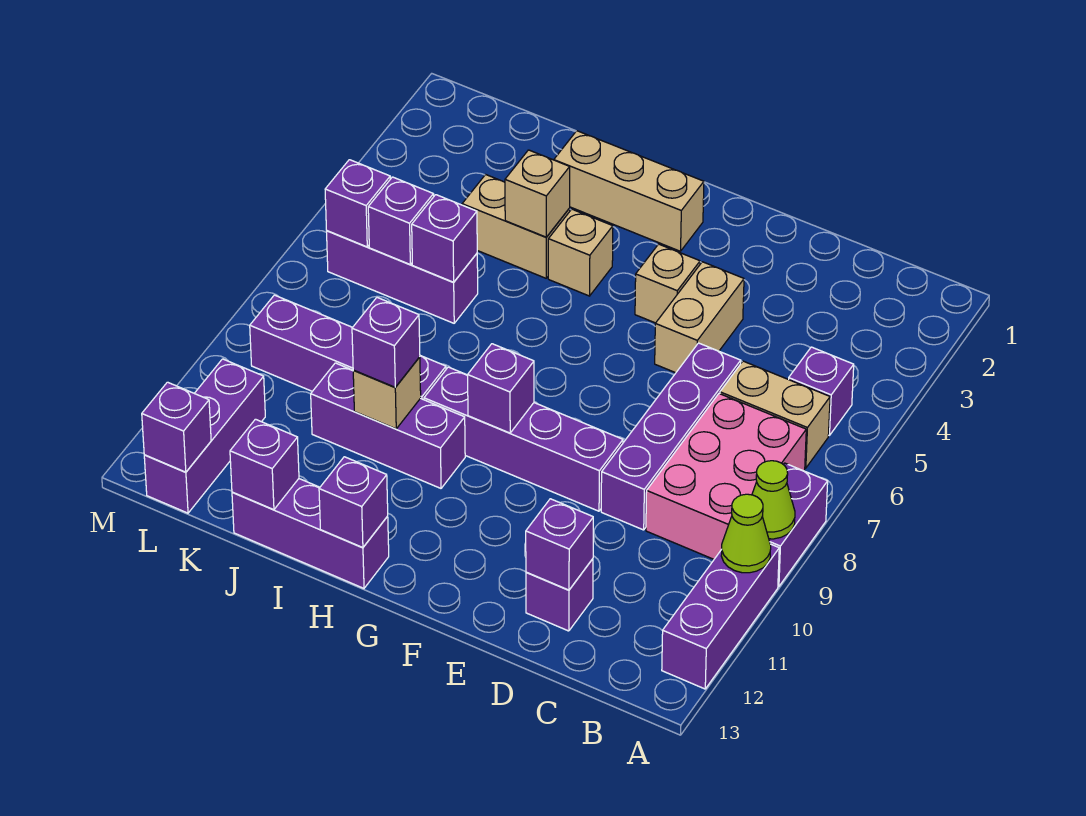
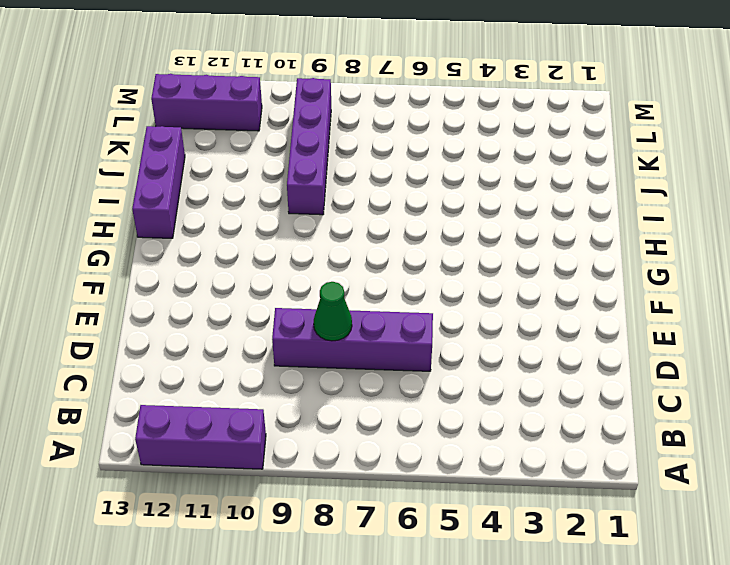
green 1x1 cone [314,282,352,341] -> none
none -> purple 1x2 brick [769,463,828,586]
none -> purple 1x1 brick [789,347,854,436]
none -> tan 1x2 brick [720,361,830,468]
none -> pink 2x3 brick [646,394,806,559]

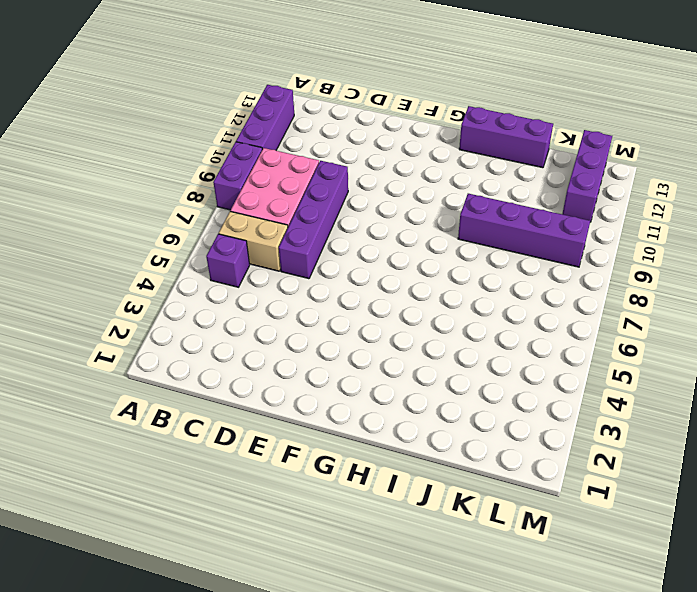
none -> purple 1x1 brick [526,559,593,631]
none -> tan 1x2 brick [655,262,744,373]
none -> purple 1x4 brick [424,367,623,511]
none -> tan 1x1 brick [635,244,700,323]

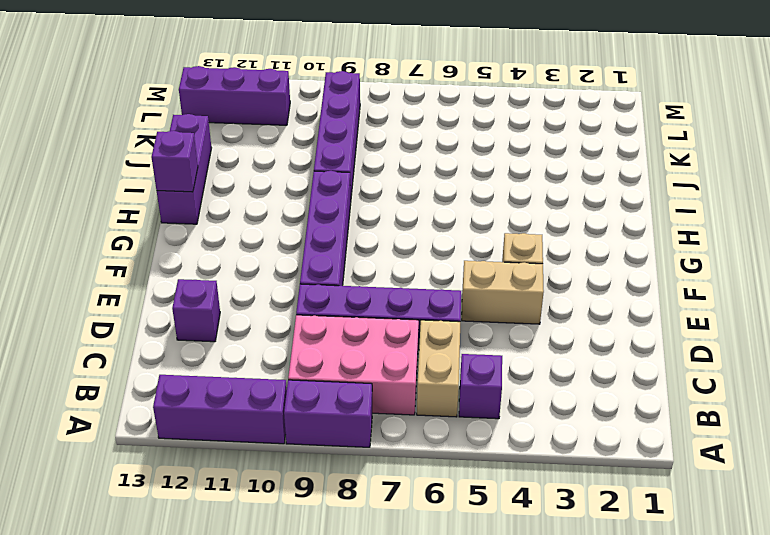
none -> tan 1x3 brick [554,131,704,251]
none -> tan 1x1 brick [548,209,613,296]
none -> purple 1x3 brick [311,363,465,488]
none -> tan 1x2 brick [462,175,570,278]

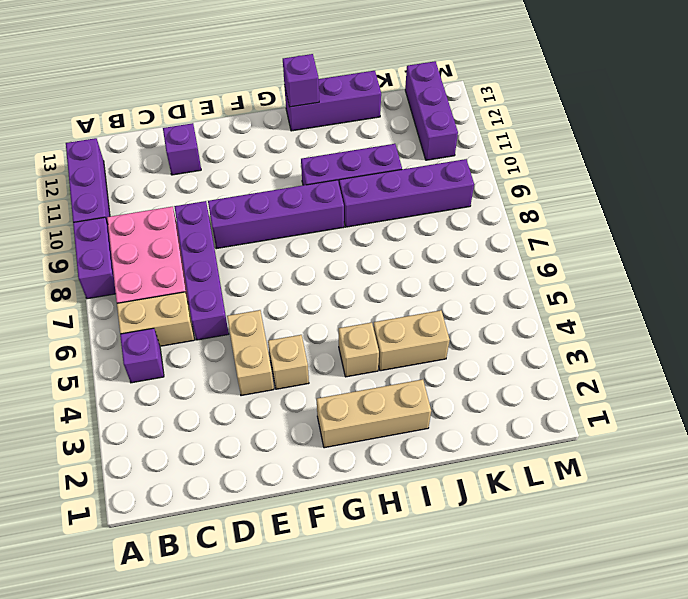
none -> purple 1x3 brick [327,231,478,323]
none -> lime 1x1 cone [752,461,795,539]
none -> lime 1x1 cone [721,494,771,573]
none -> purple 1x1 brick [526,499,593,590]

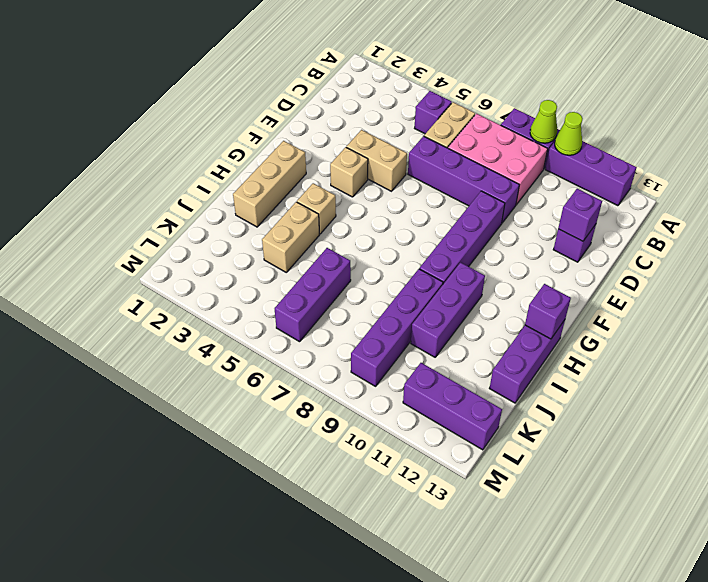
none -> purple 1x1 brick [468,344,534,433]
none -> tan 1x1 brick [505,150,570,237]
none -> tan 1x1 brick [353,357,421,429]
none -> purple 1x1 brick [412,195,477,282]

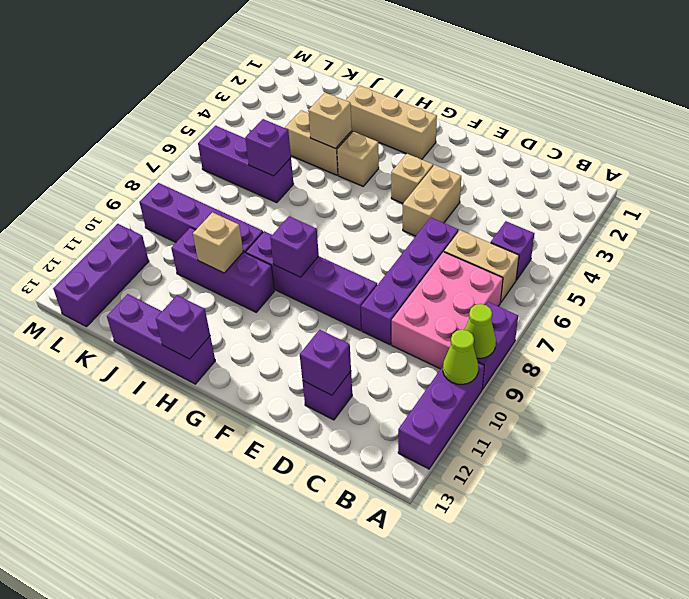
none -> purple 1x1 brick [230,419,299,510]
none -> purple 1x1 brick [368,177,434,264]
none -> purple 1x1 brick [325,160,390,247]
none -> purple 1x1 brick [142,382,211,472]

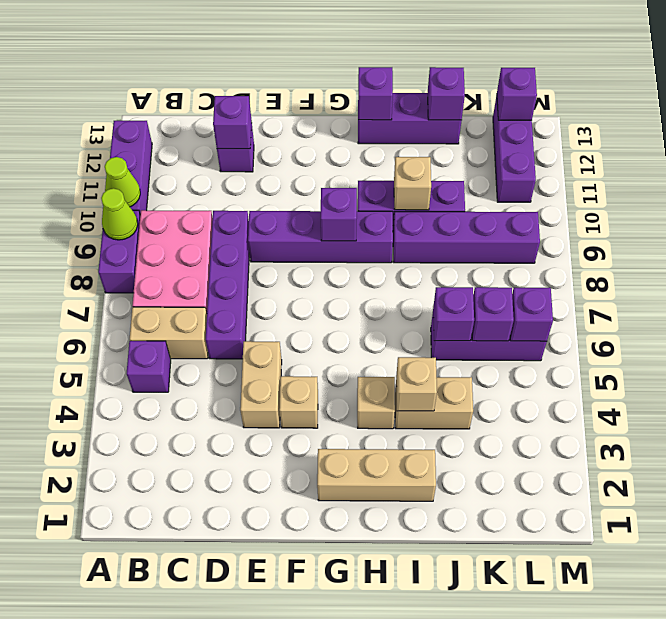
none -> purple 1x1 brick [352,298,420,387]

